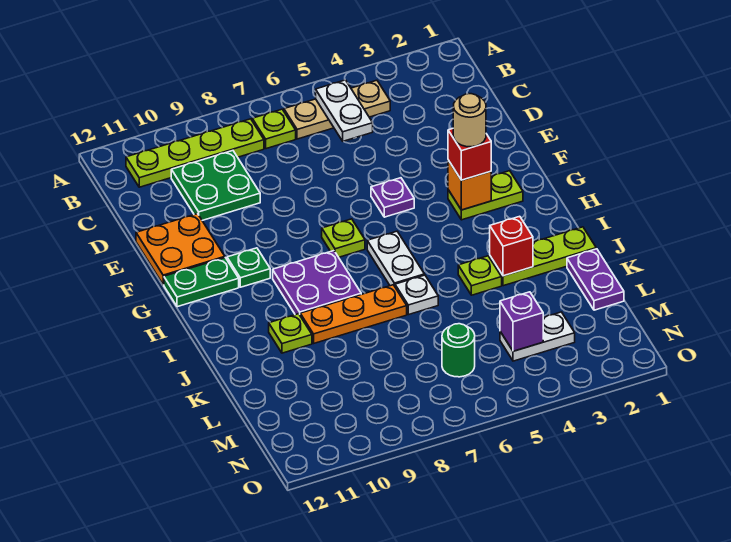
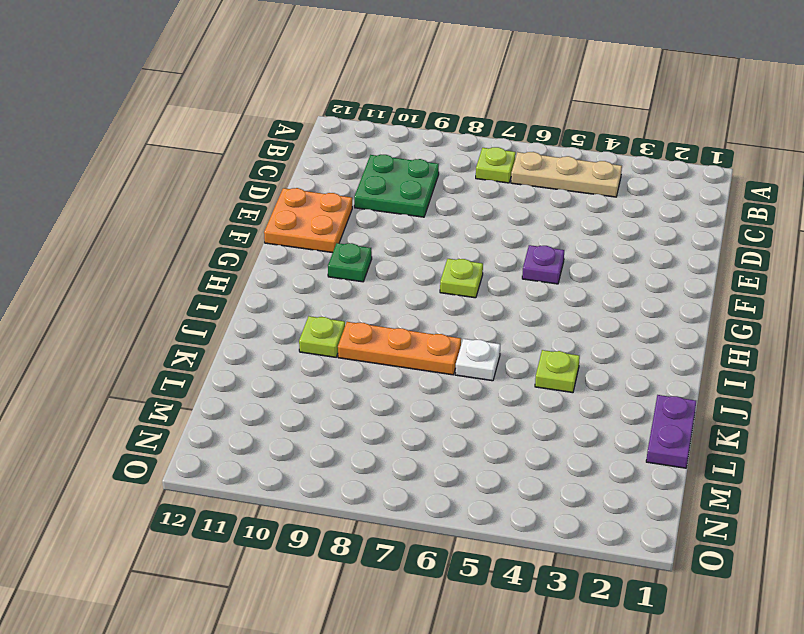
none -> lime 1x4 plate [126,119,264,187]
none -> lime 1x2 plate [448,171,523,220]
none -> green 1x2 plate [164,258,239,307]

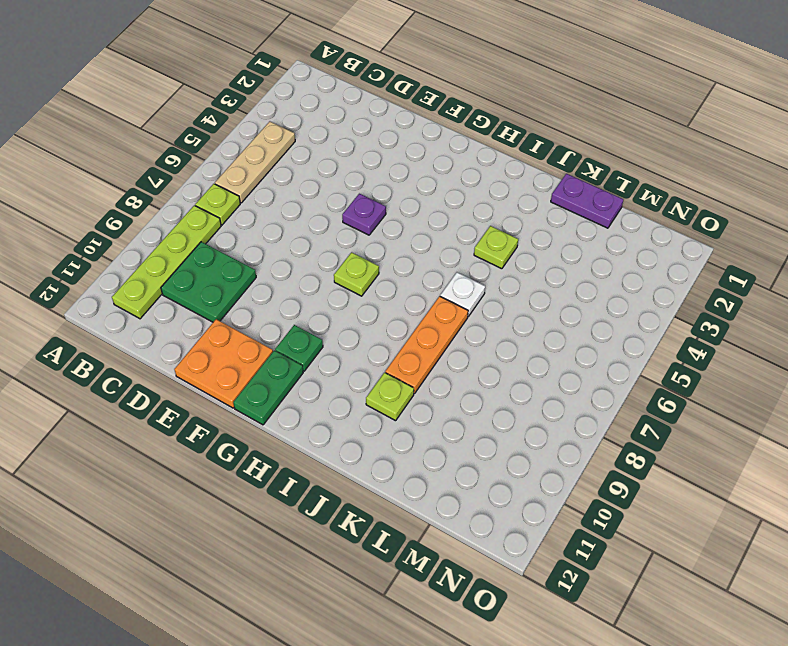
none -> lime 1x2 plate [448,171,523,220]
none -> white 1x2 plate [367,231,424,286]
none -> purple 2x2 plate [273,251,361,315]

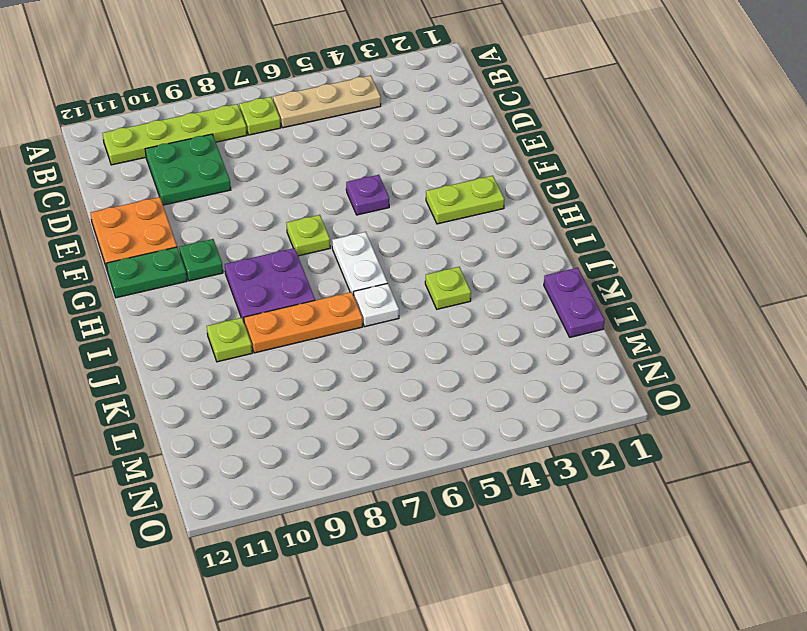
none -> lime 1x3 plate [490,227,596,286]
none -> white 1x2 plate [500,312,575,361]
none -> green 1x1 round brick [442,324,475,377]

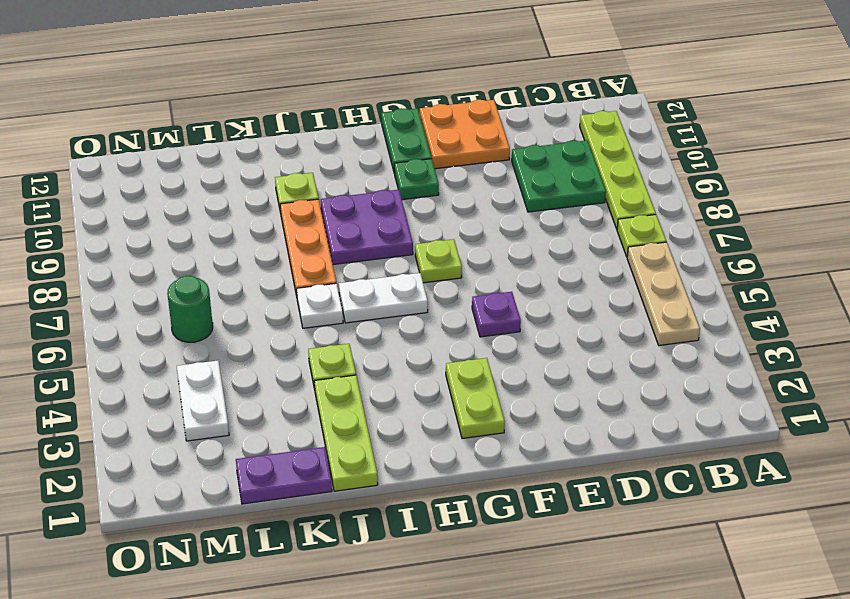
none -> white 1x2 plate [316,80,373,141]
none -> orange 1x1 brick [448,160,491,210]
none -> red 1x1 brick [490,216,533,276]

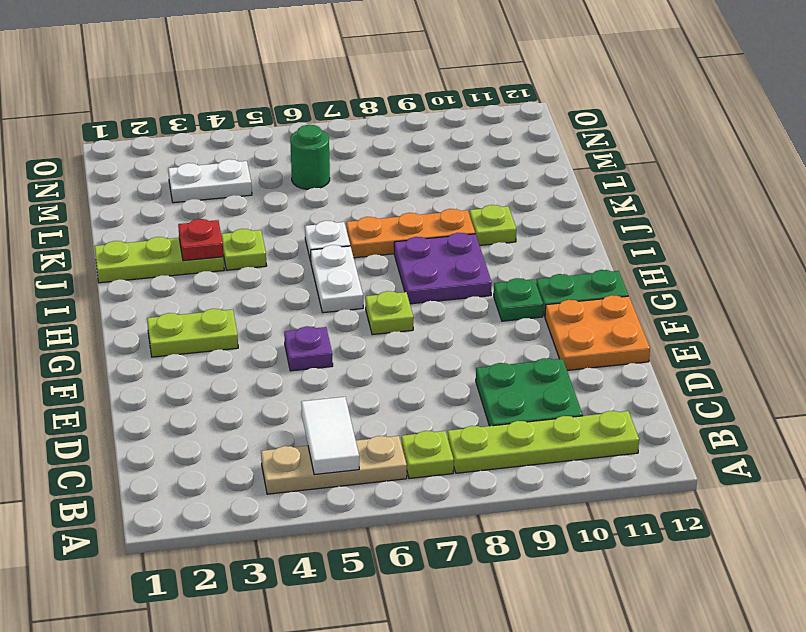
white 1x2 tile [301,397,359,475] -> white 1x2 plate [316,80,373,141]
red 1x1 plate [178,219,223,261] -> red 1x1 brick [490,216,533,276]
none -> purple 1x2 plate [567,249,624,310]
none -> orange 1x1 brick [448,160,491,210]
none -> purple 1x1 brick [500,292,543,351]

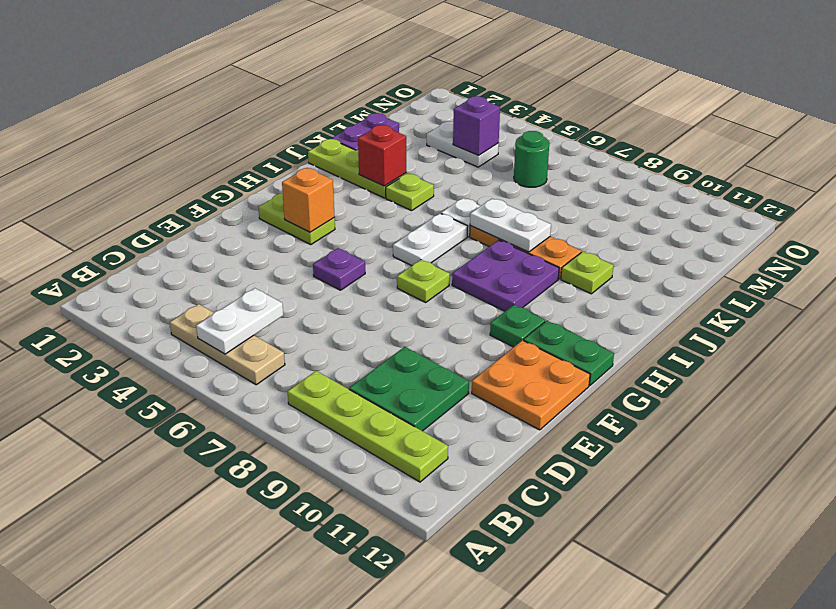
white 1x2 plate [470,198,551,252] -> none
none -> lime 1x1 plate [252,109,296,149]
none -> red 1x1 brick [448,129,491,180]
none -> tan 1x1 round brick [453,94,486,147]

